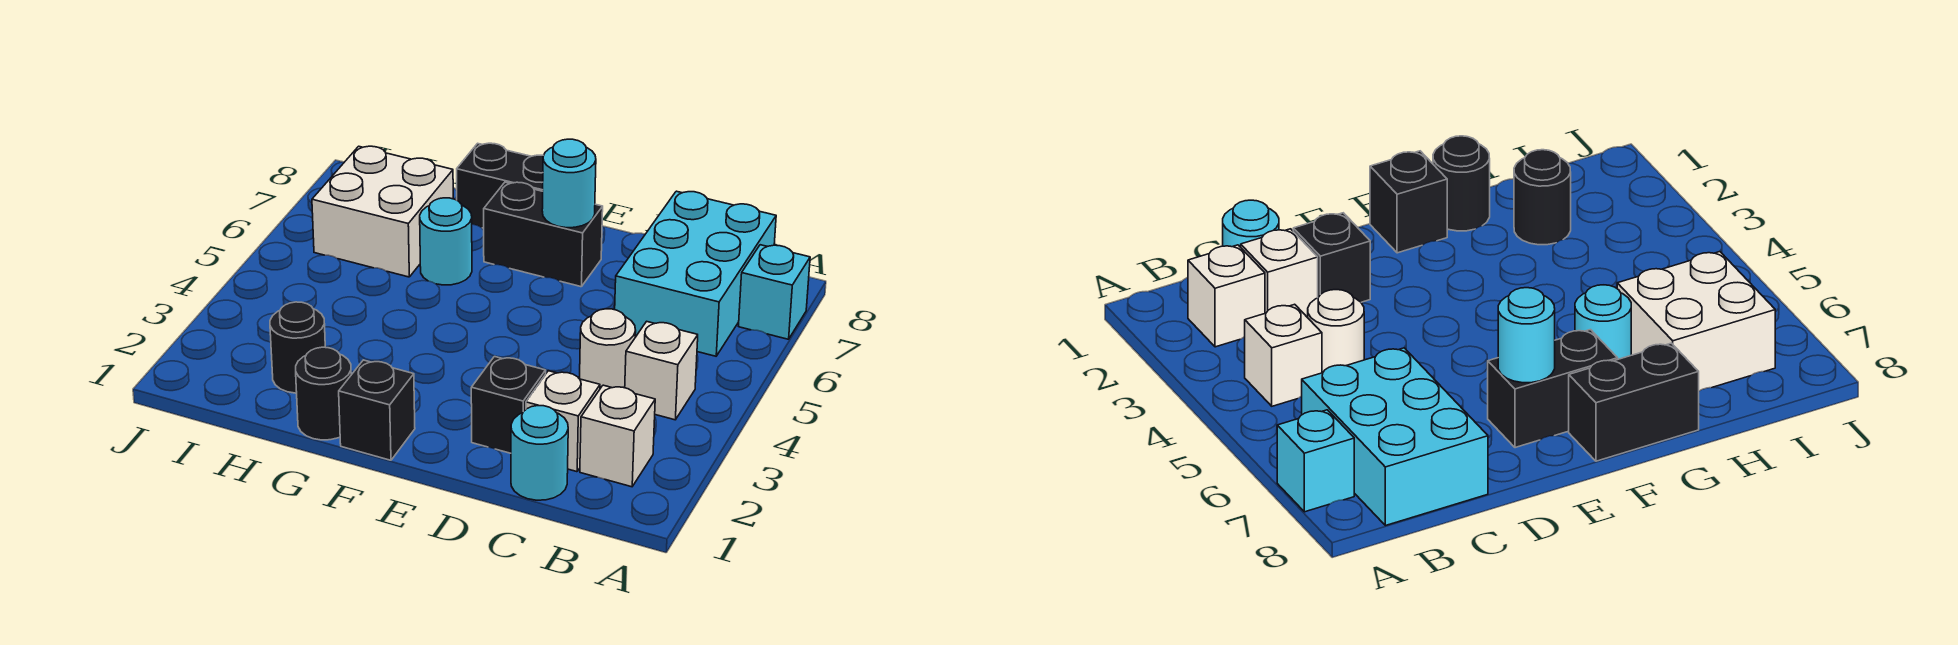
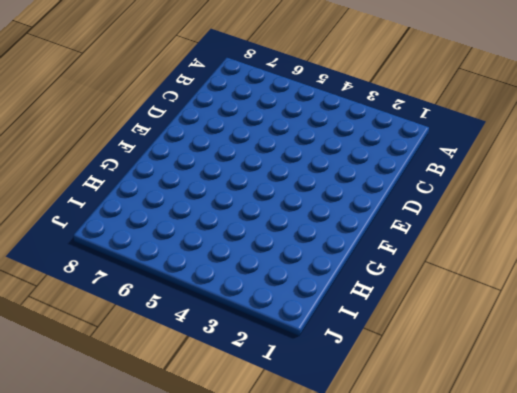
none -> cyan 1x1 brick [739,245,810,339]
none -> white 1x1 brick [580,385,655,487]
none -> white 1x1 brick [625,321,698,420]

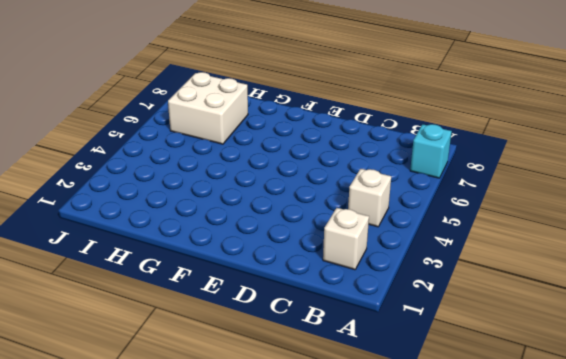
none -> cyan 2x3 brick [615,191,776,356]
none -> cyan 1x1 round brick [511,406,568,500]
none -> white 1x1 brick [526,371,600,472]

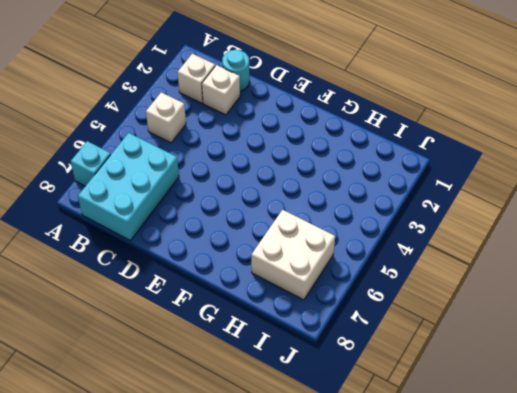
none -> white 1x1 round brick [580,309,636,388]
none -> black 1x1 brick [471,357,546,453]
none -> black 1x2 brick [484,182,603,287]

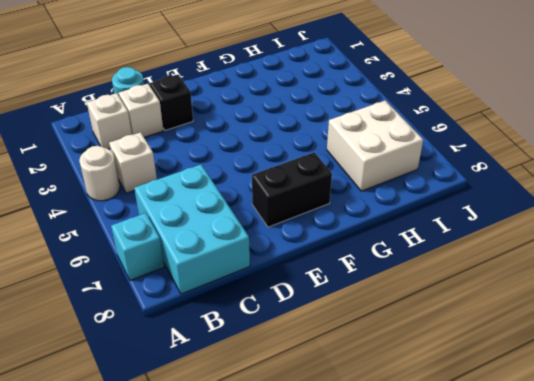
white 1x1 round brick [79,146,120,201] -> white 1x1 round brick moved to [580,309,636,388]
none -> black 1x1 brick [339,360,415,460]
none -> black 1x2 brick [457,143,544,228]
none -> black 1x1 round brick [296,347,351,440]

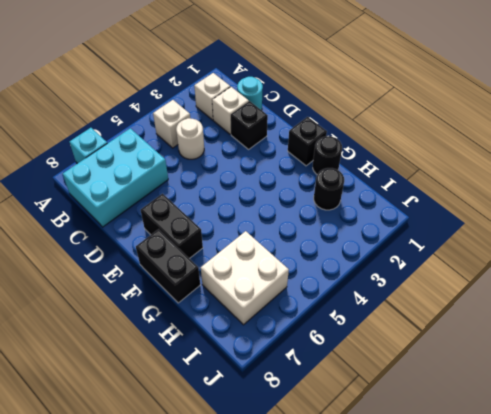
none -> cyan 1x1 round brick [420,198,472,285]
none -> cyan 1x1 round brick [542,139,596,228]

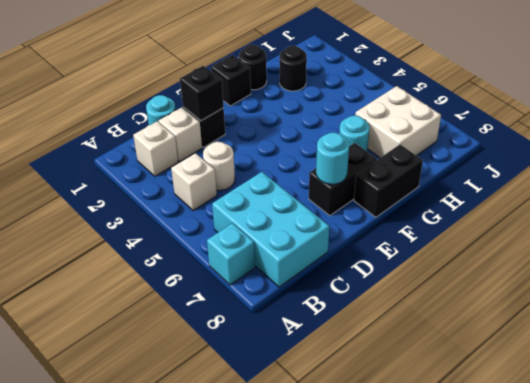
black 1x1 brick [180,66,224,121] -> none

